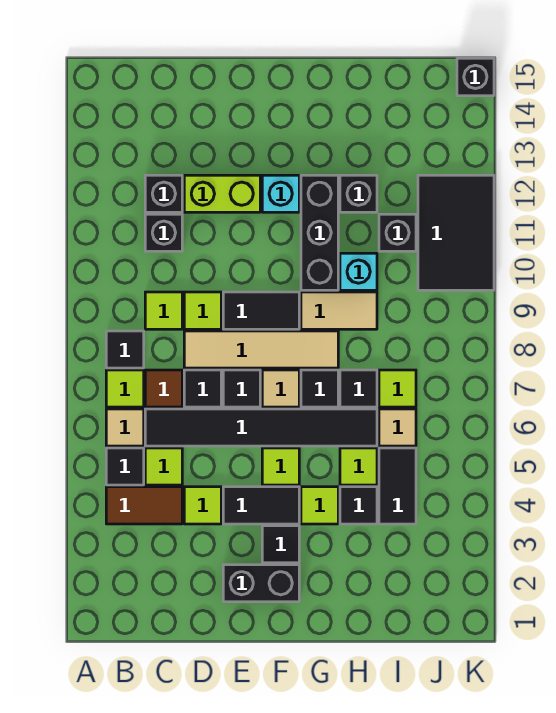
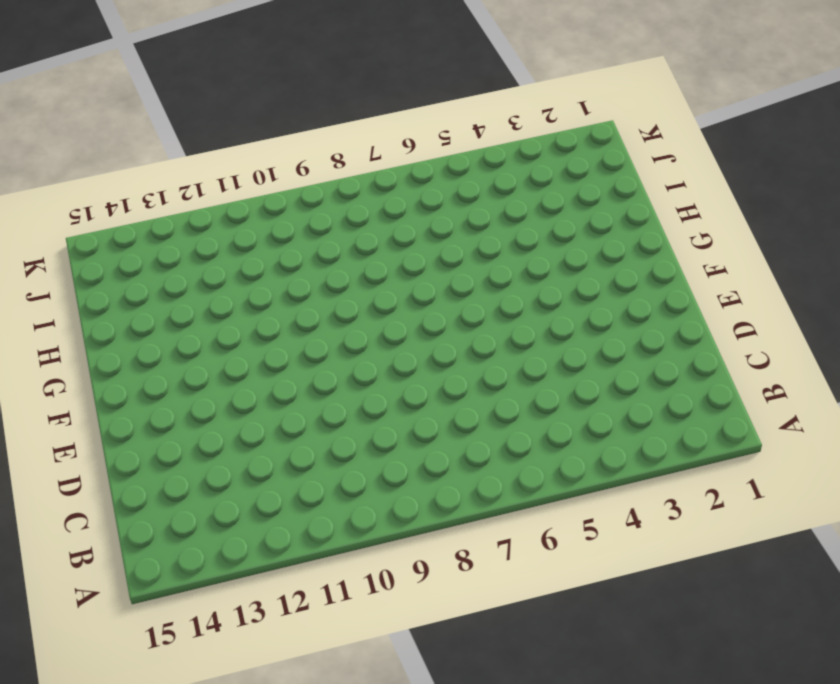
none -> brown 1x2 tile [106,487,182,524]
none -> black 1x1 tile [106,448,144,485]
none -> tan 1x1 tile [106,409,144,446]
none -> lime 1x1 tile [106,370,144,407]

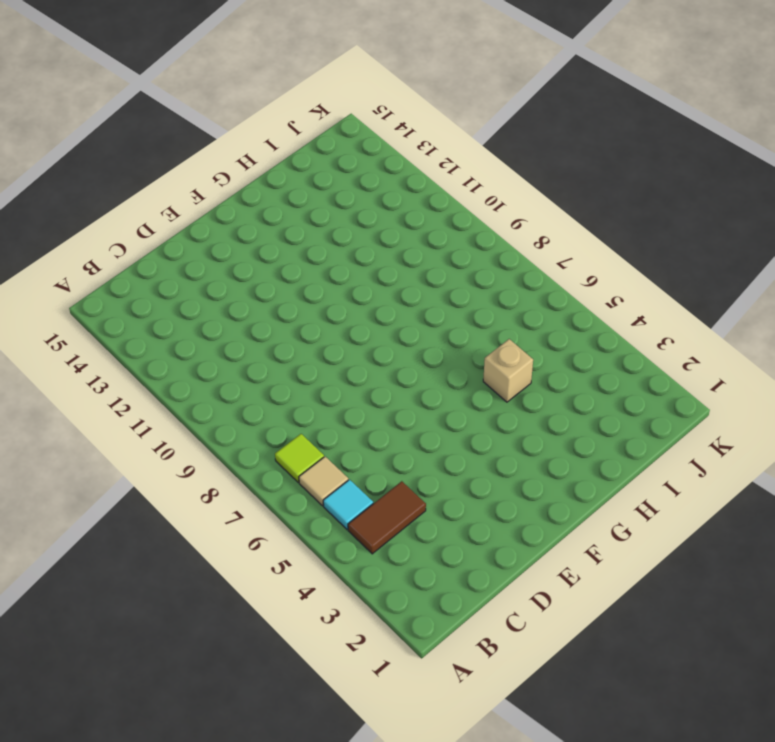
cyan 1x1 tile [323,480,373,530] -> black 1x1 tile [106,448,144,485]
tan 1x1 brick [483,339,533,402] -> lime 1x1 tile [340,448,377,485]
none -> black 1x1 tile [106,331,144,368]
none -> lime 1x1 tile [145,448,182,485]
none -> black 1x6 tile [145,409,377,446]
none -> brown 1x1 tile [145,370,182,407]

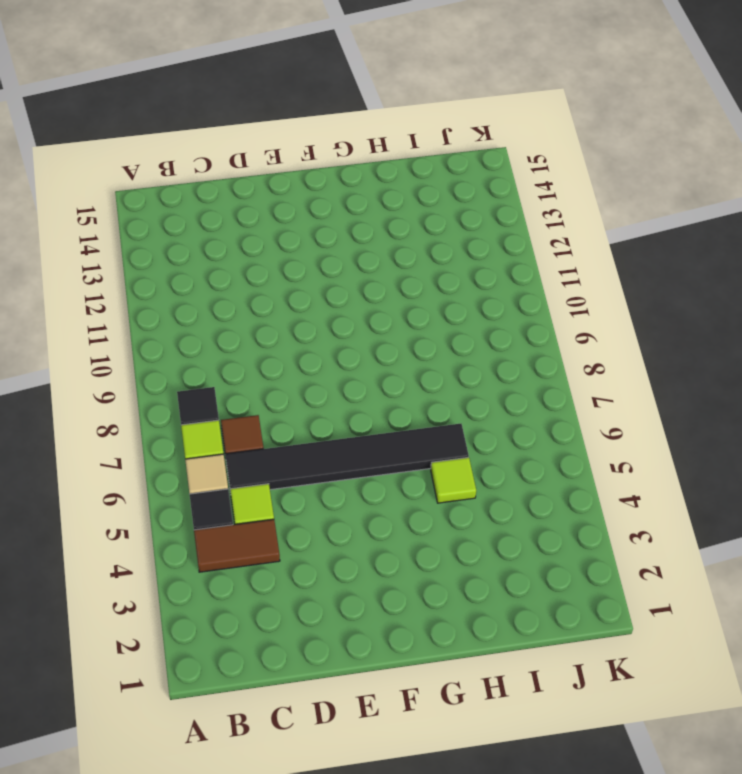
none -> lime 1x1 tile [145,292,182,329]
none -> black 1x1 brick [145,214,182,251]
none -> black 1x1 brick [145,175,182,212]
none -> lime 1x1 tile [184,487,221,524]

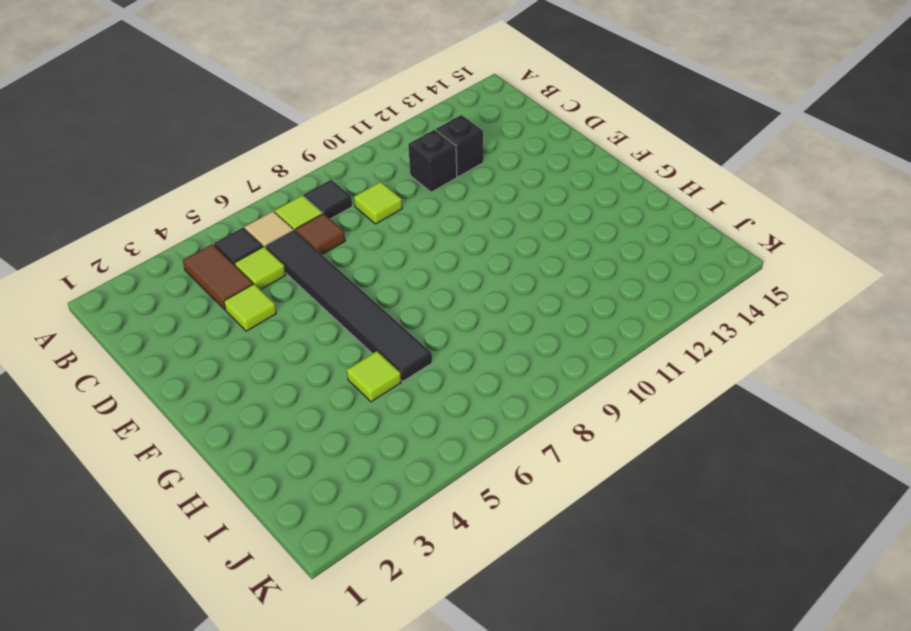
none -> black 1x1 tile [184,370,221,407]
none -> tan 1x4 tile [184,331,338,368]
none -> lime 1x1 tile [184,292,221,329]
none -> lime 1x2 brick [184,175,260,212]

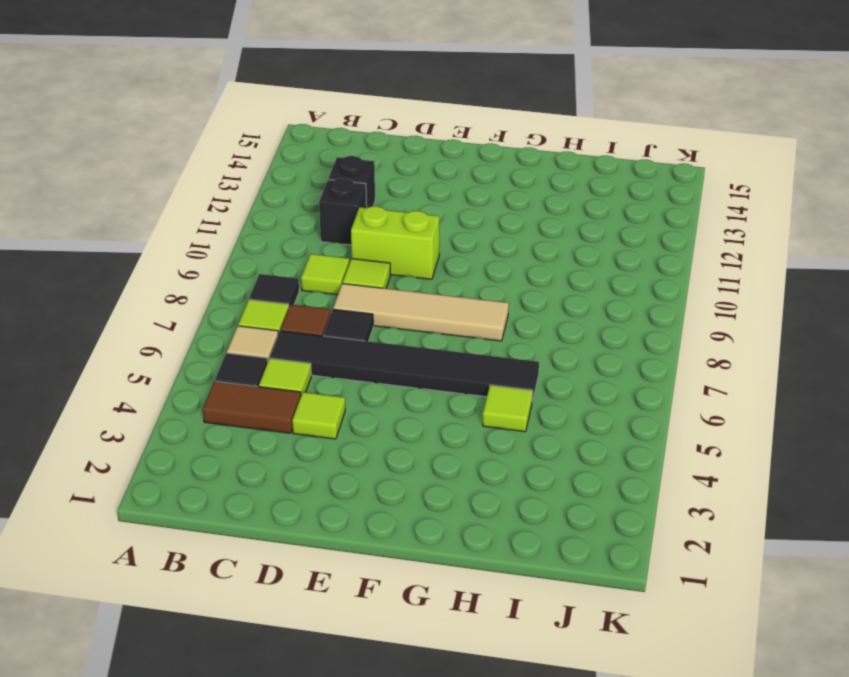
lime 1x2 brick [351,206,439,279] -> lime 1x2 brick moved to [184,175,260,212]
none -> black 1x2 brick [223,565,299,602]
none -> black 1x2 tile [223,487,299,524]
none -> black 1x1 tile [223,370,260,407]
none -> black 1x2 tile [223,292,299,329]

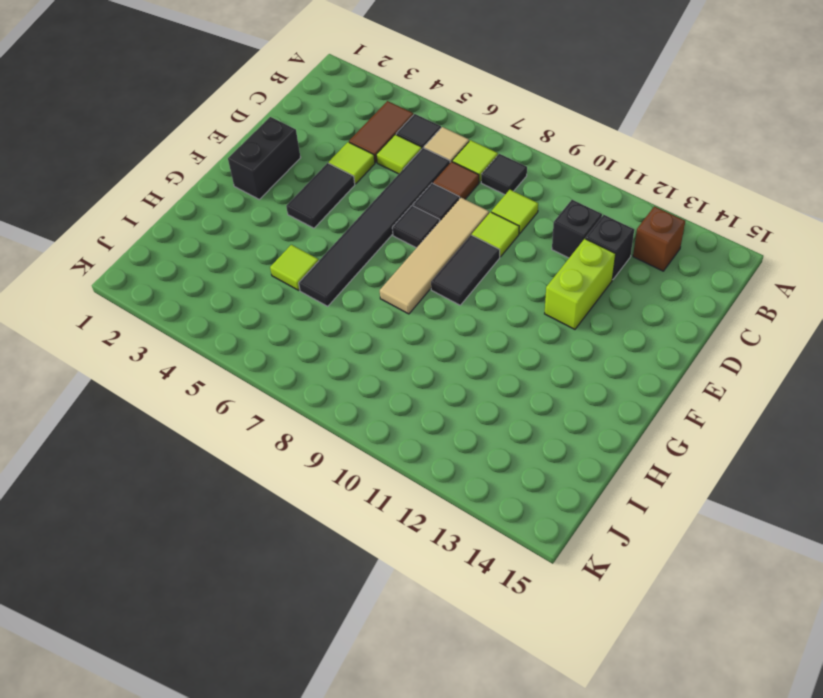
brown 1x1 brick [633,206,685,271] -> none
none -> black 1x1 tile [262,526,299,563]
none -> lime 1x1 tile [262,448,299,485]
none -> tan 1x1 tile [262,370,299,407]
none -> cyan 1x1 brick [262,175,299,212]

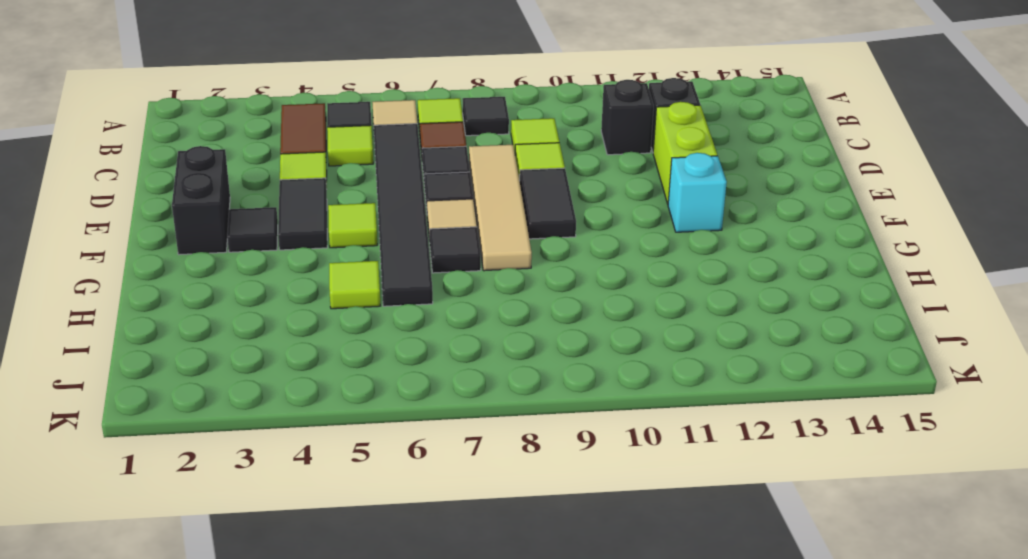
none -> lime 1x1 tile [301,487,338,524]
none -> tan 1x2 tile [301,292,377,329]
none -> black 1x3 brick [301,175,338,290]
none -> black 1x1 tile [340,487,377,524]

